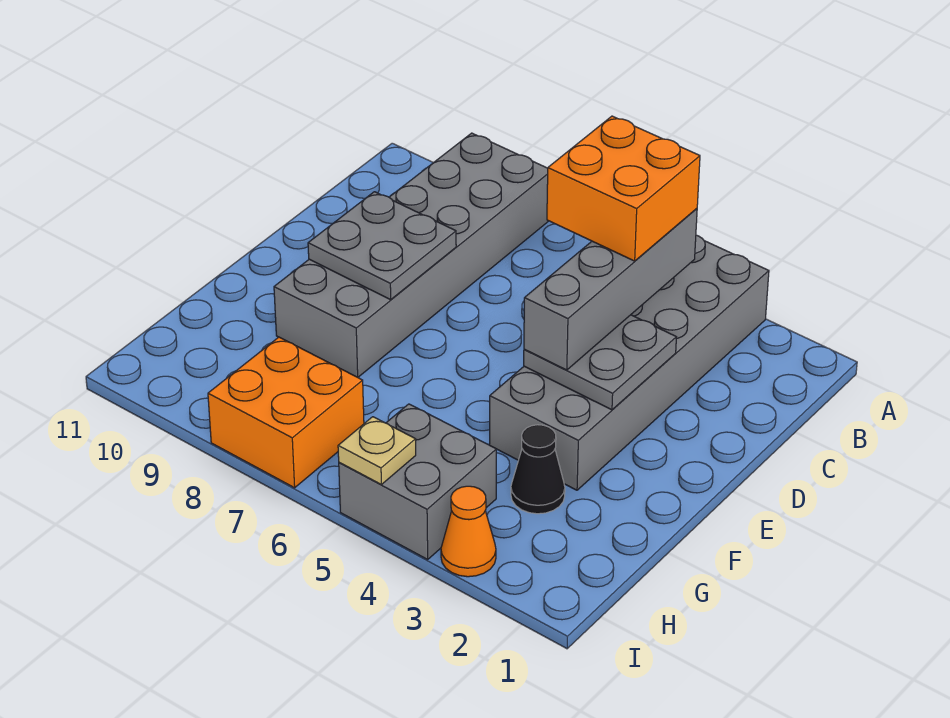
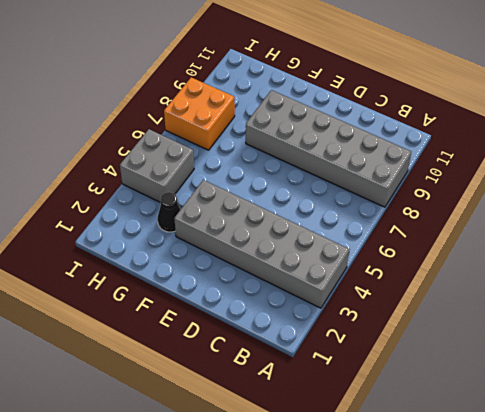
none -> orange 1x1 cone [441,486,496,577]
none -> grey 2x2 plate [524,315,676,410]

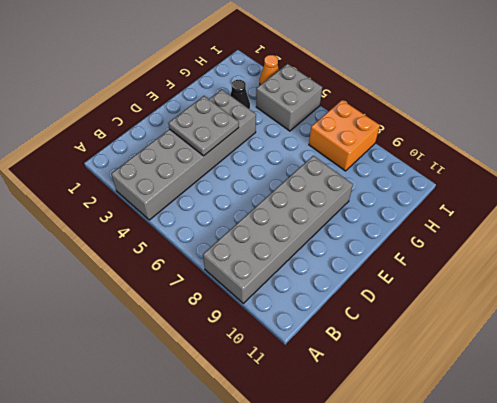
none -> grey 2x2 plate [308,192,456,300]
none -> tan 1x1 plate [338,417,416,484]

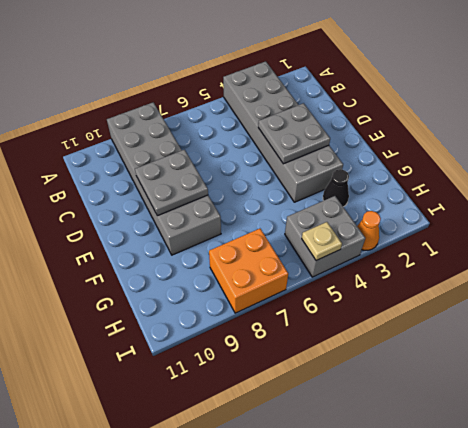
none -> grey 1x4 brick [524,209,697,370]
none -> orange 2x2 brick [547,116,700,261]

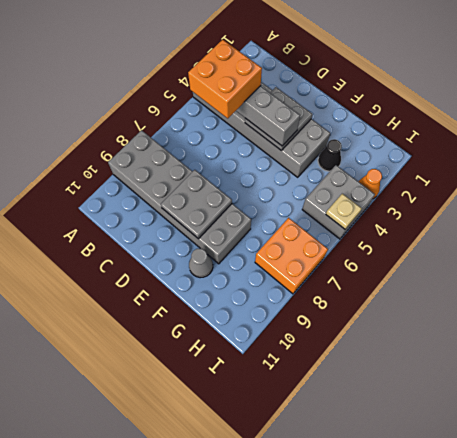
grey 1x1 cone [189,248,213,278] -> none

